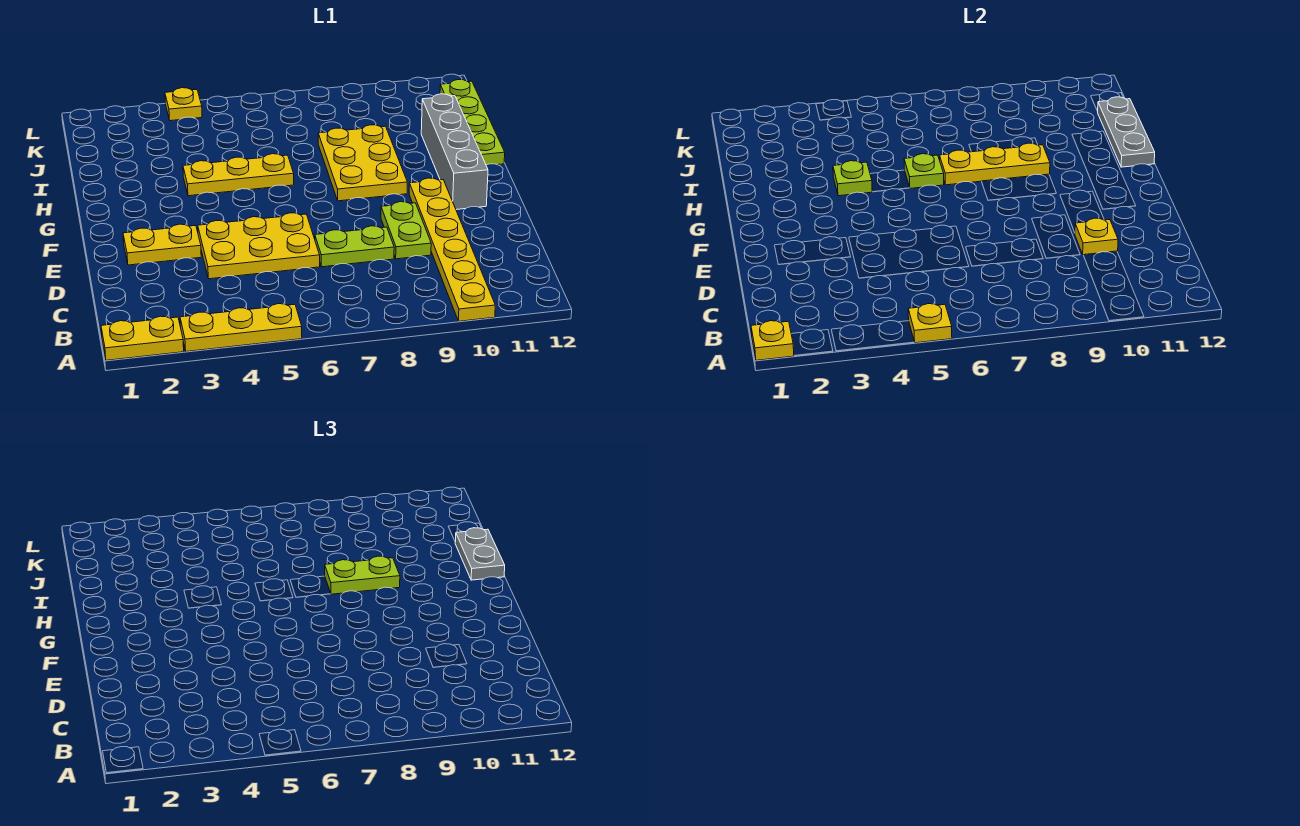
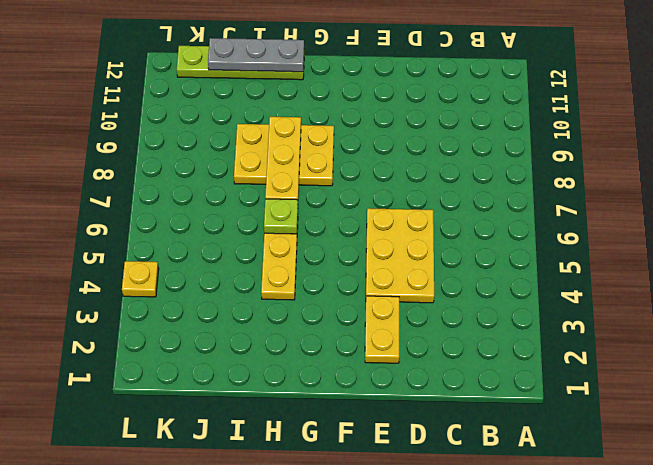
none -> yellow 1x2 plate [101,316,184,360]
none -> yellow 1x3 plate [180,304,302,352]
none -> yellow 1x6 plate [409,178,495,321]

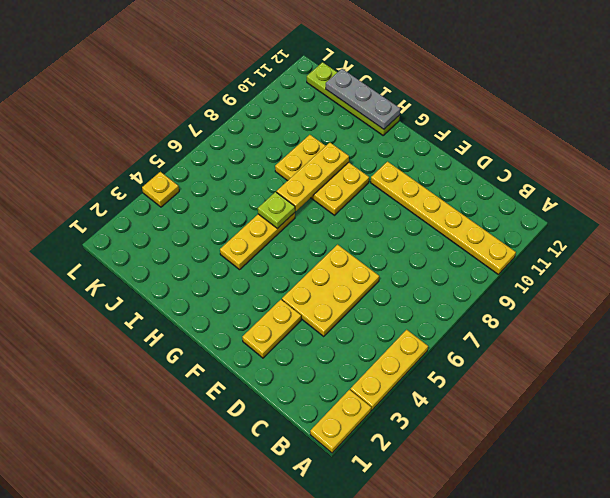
none -> lime 1x2 plate [315,226,394,267]
none -> lime 1x2 plate [381,202,431,259]
none -> grey 1x4 brick [421,94,488,210]

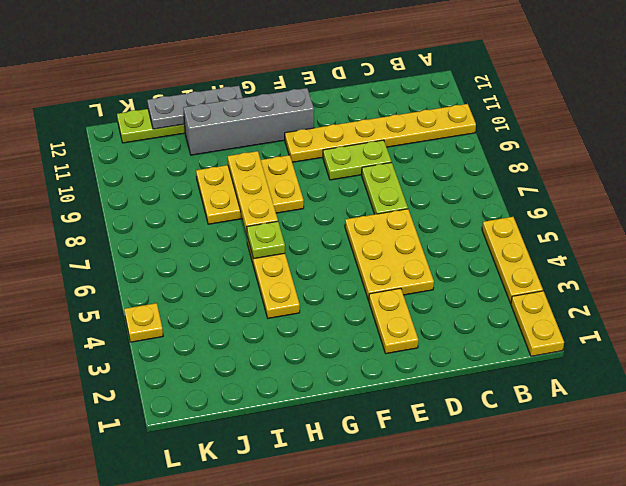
none -> yellow 1x1 plate [751,321,794,360]
none -> yellow 1x1 plate [908,304,952,343]
none -> yellow 1x1 plate [1075,218,1118,255]

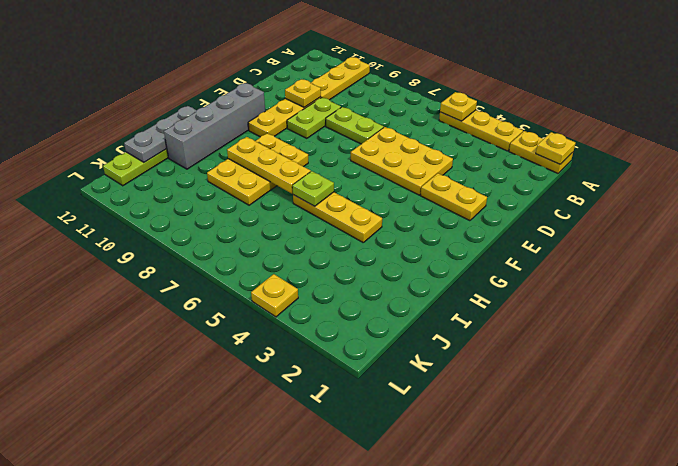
none -> lime 1x1 plate [833,161,872,196]
none -> lime 1x2 plate [325,556,400,594]
none -> grey 1x2 plate [455,528,505,580]

